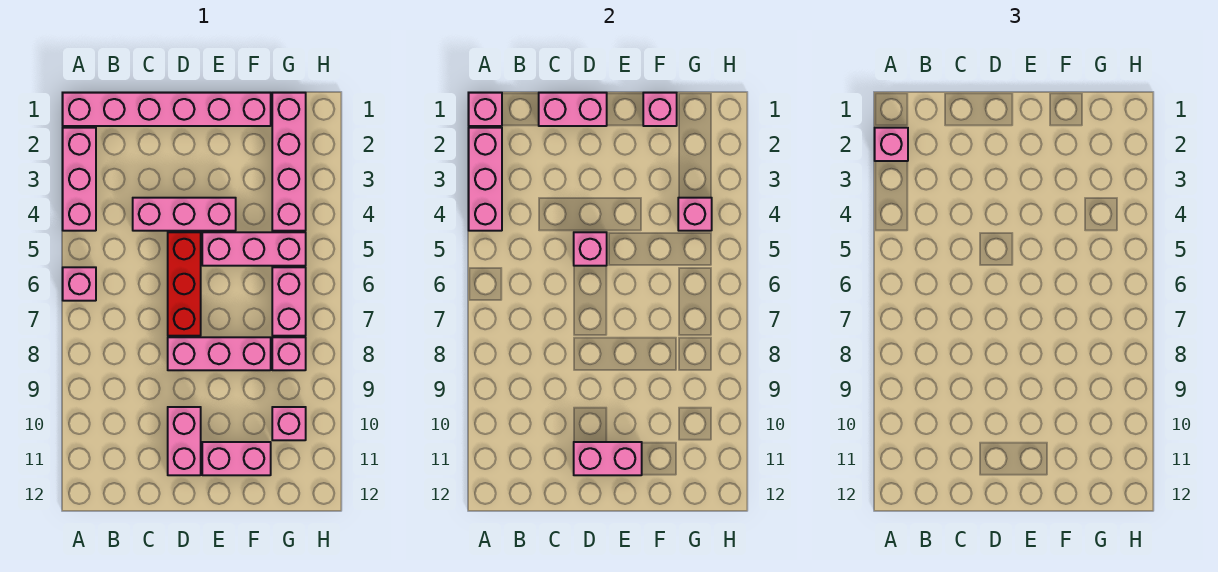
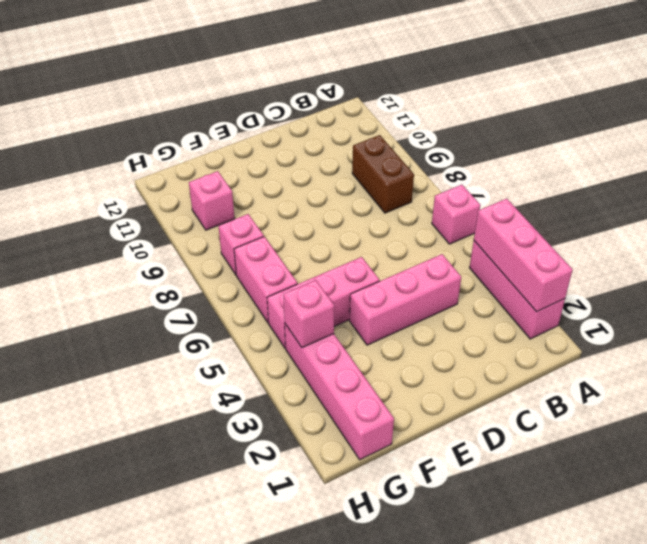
brown 1x2 brick [352,135,414,213] -> none
none -> pink 1x6 brick [63,93,271,126]
none -> red 1x3 brick [168,232,201,336]
none -> pink 1x3 brick [168,337,271,370]

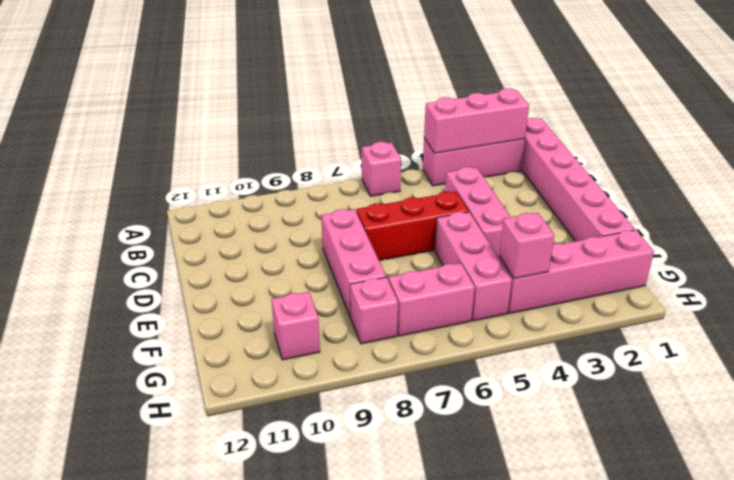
none -> pink 1x2 brick [168,407,201,475]
none -> pink 1x2 brick [202,442,271,475]
none -> pink 1x1 brick [469,93,502,126]

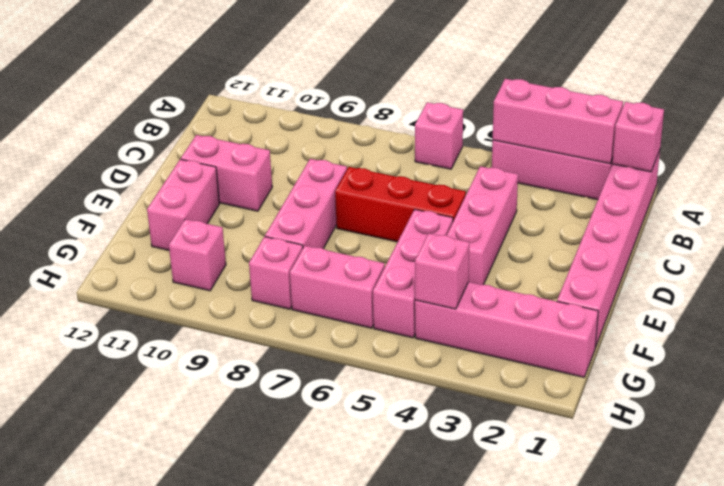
none -> pink 1x2 brick [539,93,607,126]
none -> pink 1x1 brick [574,232,607,266]
none -> pink 1x2 brick [574,442,642,475]

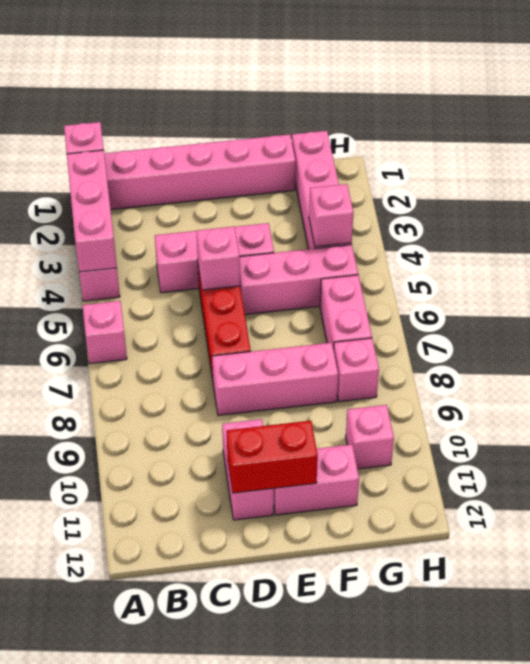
red 1x2 brick [227,421,318,493] -> pink 1x2 brick [574,442,642,475]
none -> pink 1x2 brick [539,93,607,126]
none -> pink 1x1 brick [643,93,677,126]
none -> pink 1x1 brick [875,128,908,161]

